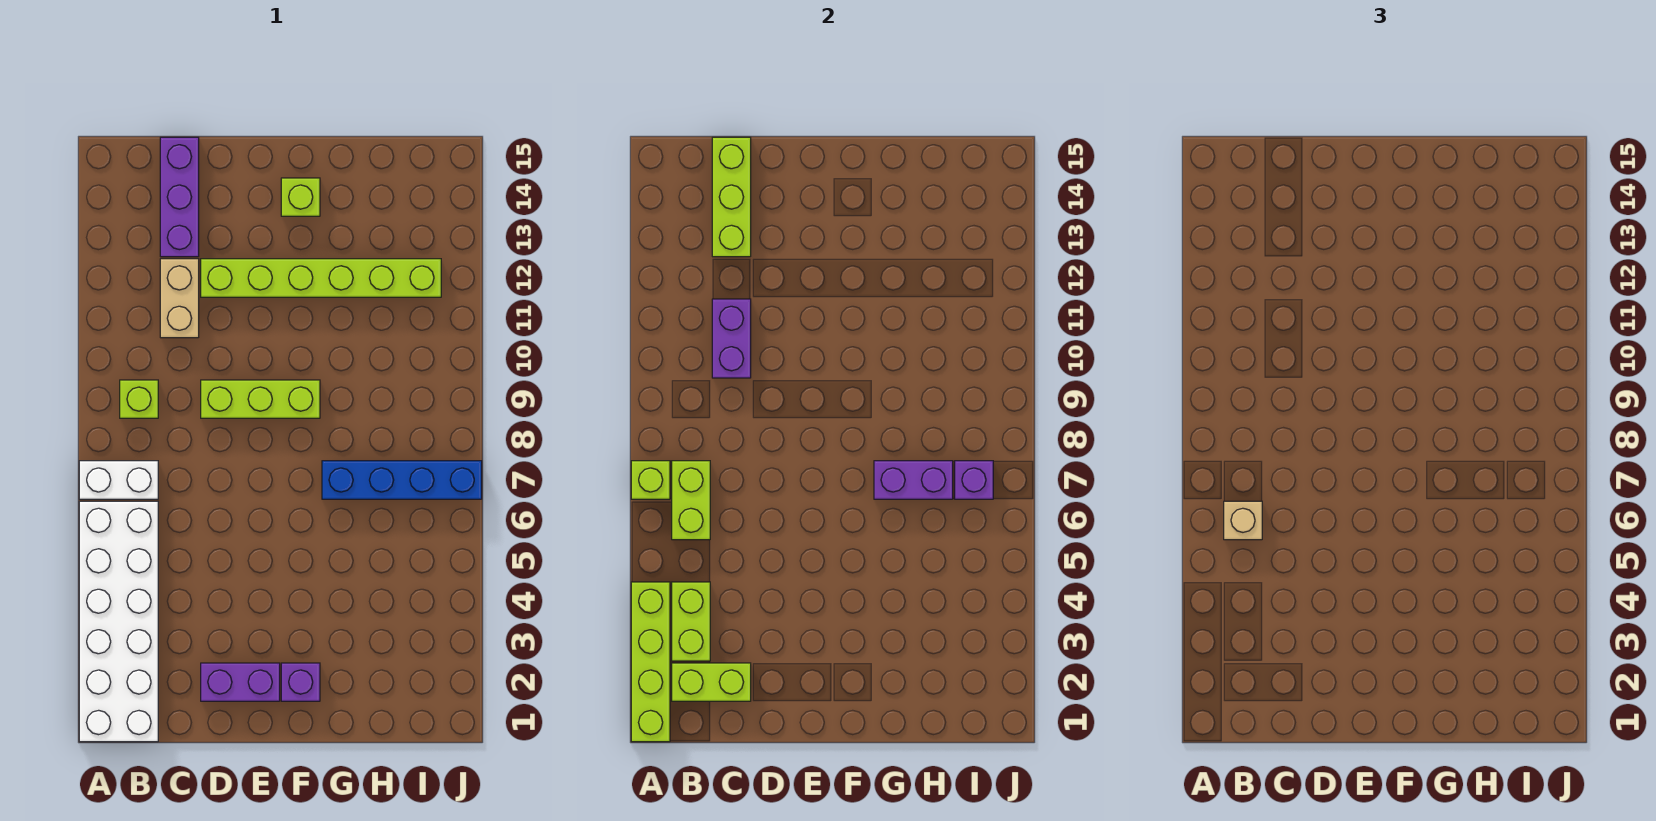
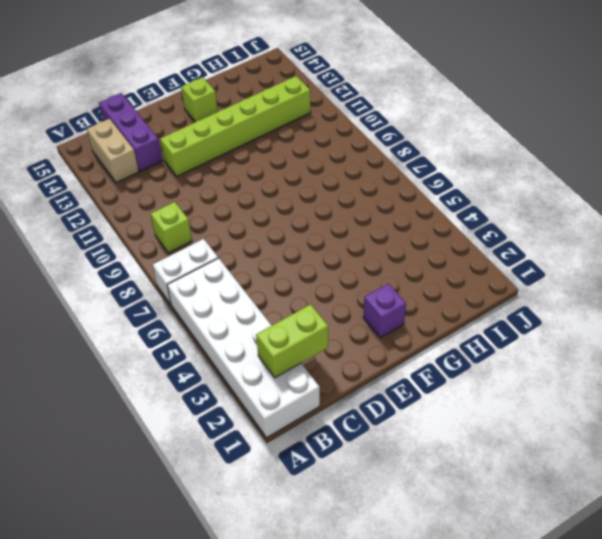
tan 1x2 brick [87,119,139,183] -> tan 1x2 brick moved to [160,259,199,338]
none -> purple 1x2 brick [201,663,280,701]
none -> lime 1x3 brick [201,380,320,418]
none -> blue 1x4 brick [322,461,482,499]

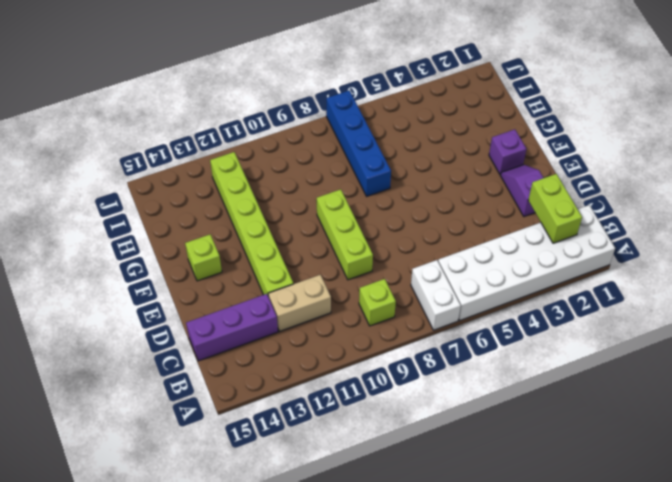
purple 1x2 slope [500,165,543,217] -> purple 1x2 brick [201,663,280,701]
none -> lime 1x4 brick [631,582,670,742]
none -> lime 1x1 brick [631,461,670,499]
none -> lime 1x2 brick [672,582,710,661]

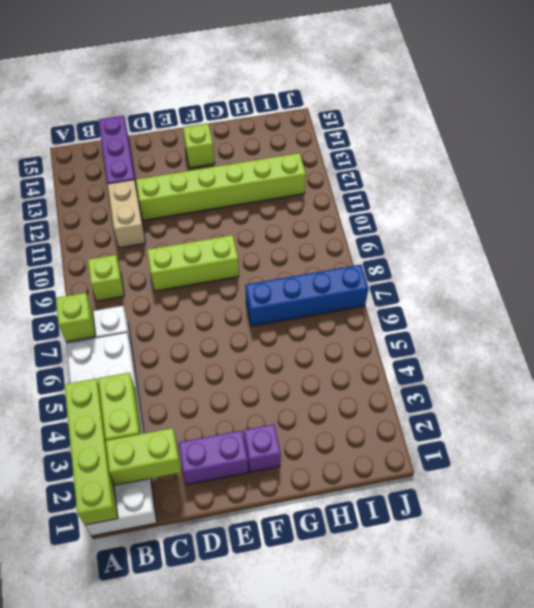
none -> lime 1x2 brick [672,461,710,540]
none -> purple 1x2 brick [712,299,751,378]
none -> lime 1x3 brick [712,137,751,257]

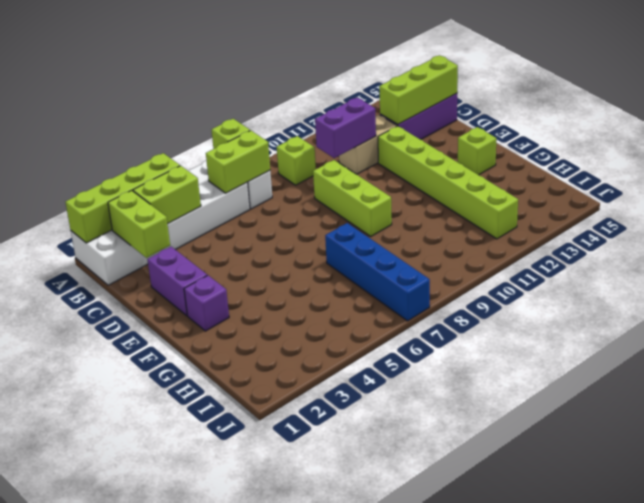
none -> purple 1x2 brick [874,461,953,499]
none -> purple 1x1 brick [955,461,993,499]
none -> tan 1x1 brick [1224,501,1262,540]

